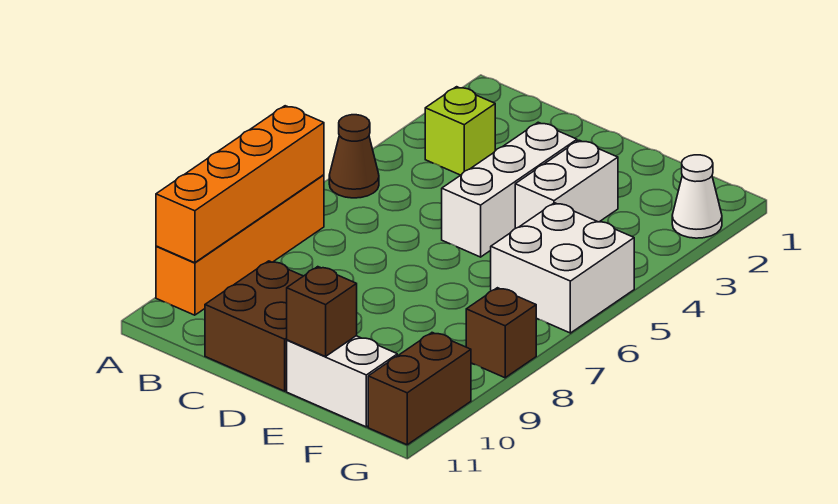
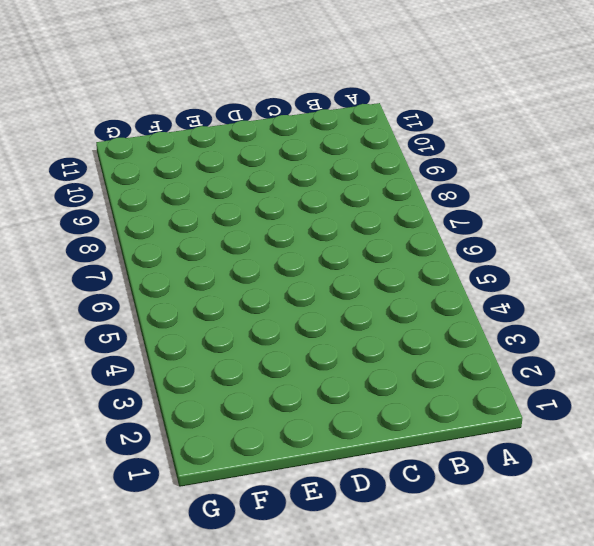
none -> brown 1x1 cone [329,115,379,198]
none -> orange 1x4 brick [156,175,324,315]
none -> lime 1x1 brick [425,87,495,175]

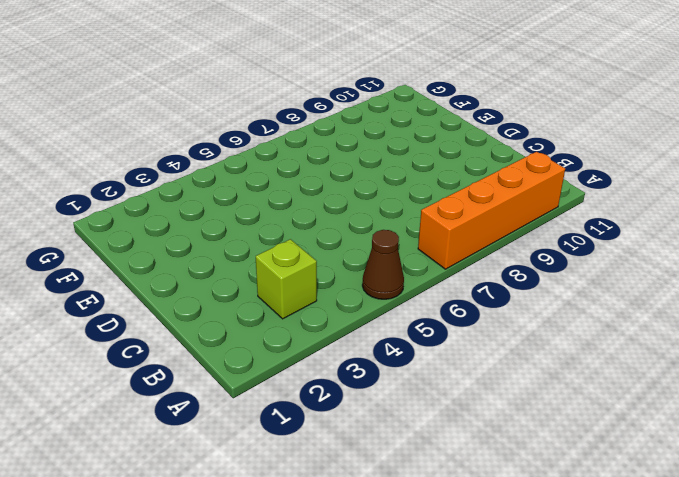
none -> brown 2x2 brick [205,261,303,391]
none -> white 1x3 brick [442,122,577,257]
none -> white 1x2 brick [515,140,618,228]

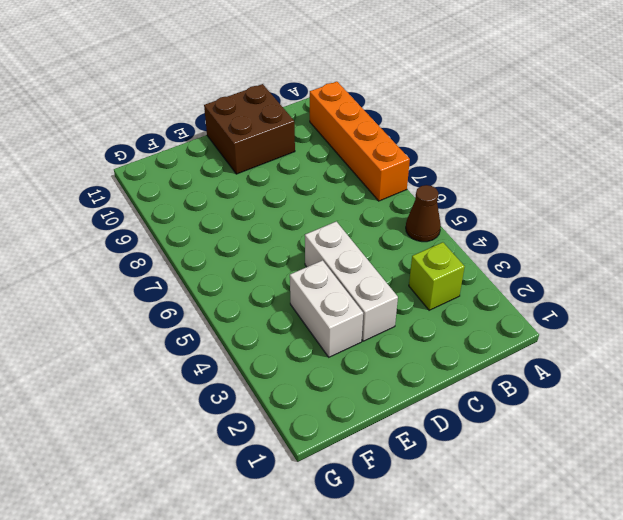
none -> white 1x2 brick [287,336,397,427]
none -> white 2x2 brick [491,203,634,333]
none -> white 1x1 cone [672,155,722,238]

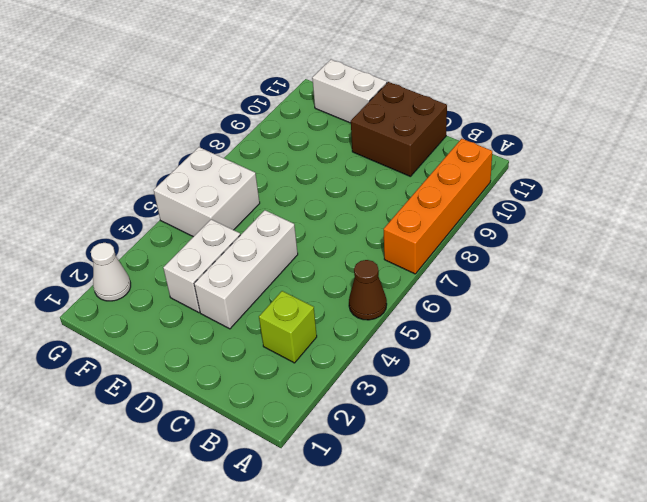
none -> brown 1x1 brick [466,288,536,378]
none -> brown 1x2 brick [368,333,471,445]
none -> orange 1x4 brick [156,106,324,263]

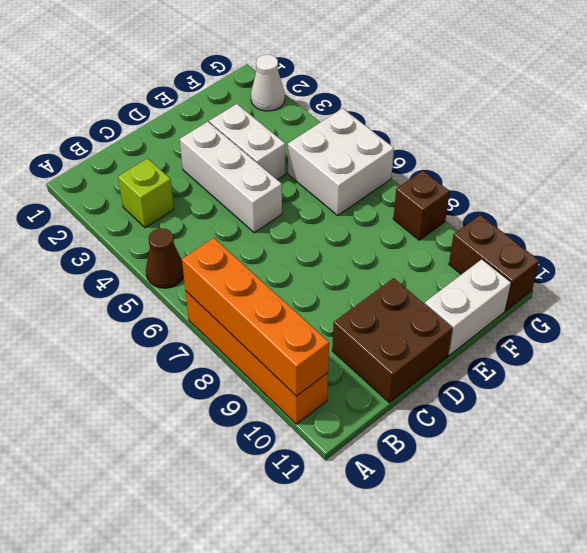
none -> brown 1x1 brick [287,267,357,357]

